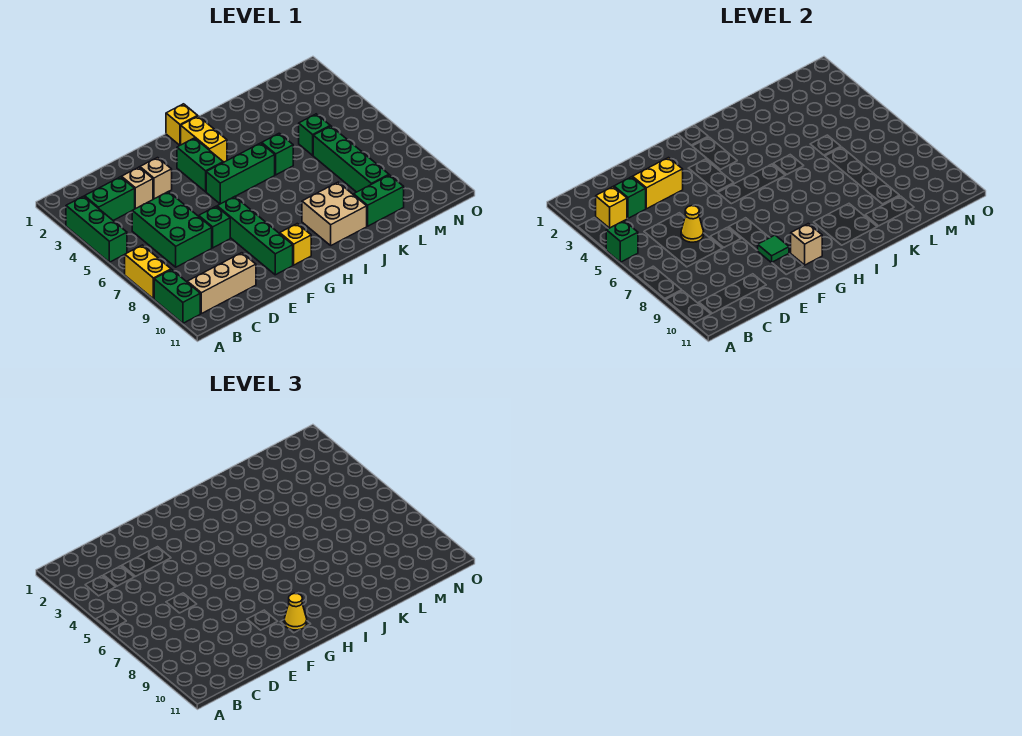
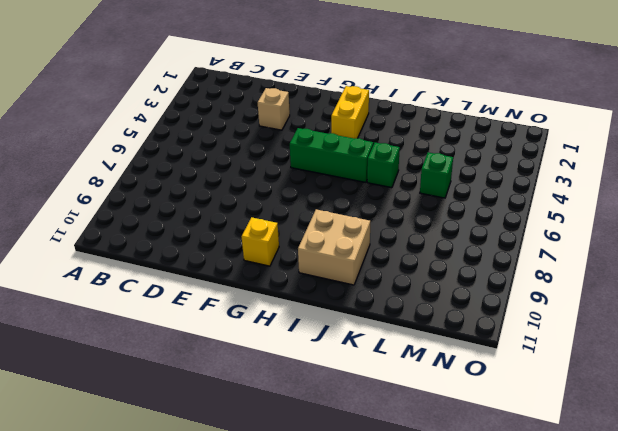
none -> green 1x3 brick [66,196,127,262]
none -> yellow 1x2 brick [125,245,171,299]
none -> green 1x2 brick [154,270,200,323]

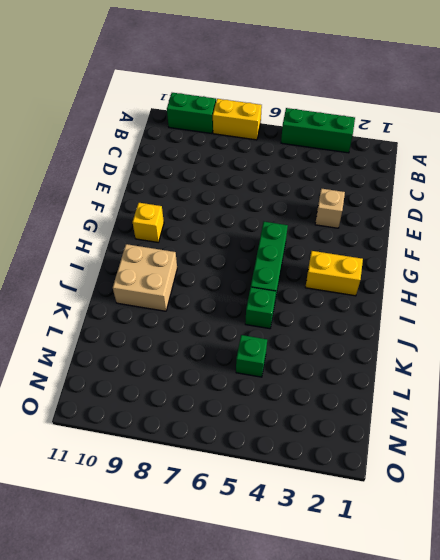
none -> green 1x2 brick [85,177,135,220]
none -> tan 1x3 brick [187,253,256,314]
none -> green 2x3 brick [132,191,212,267]

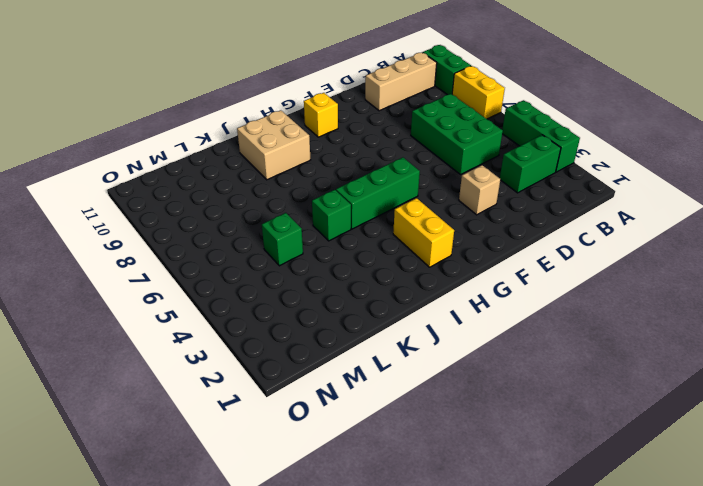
none -> tan 1x1 brick [122,167,153,209]
none -> green 1x1 brick [199,206,230,248]
none -> green 1x4 brick [217,197,293,275]

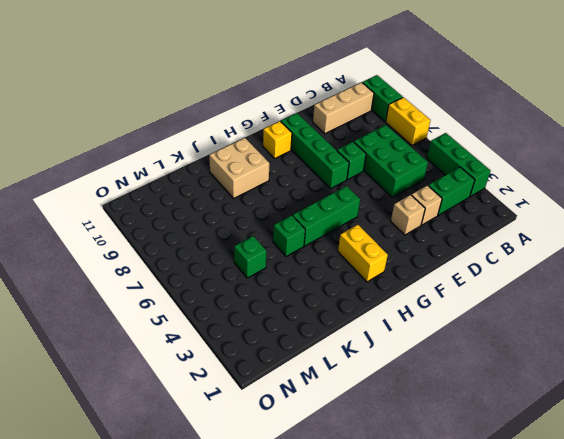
none -> green 1x2 brick [177,138,223,192]
none -> yellow 1x1 brick [166,104,197,145]
none -> green 1x2 brick [354,175,404,226]

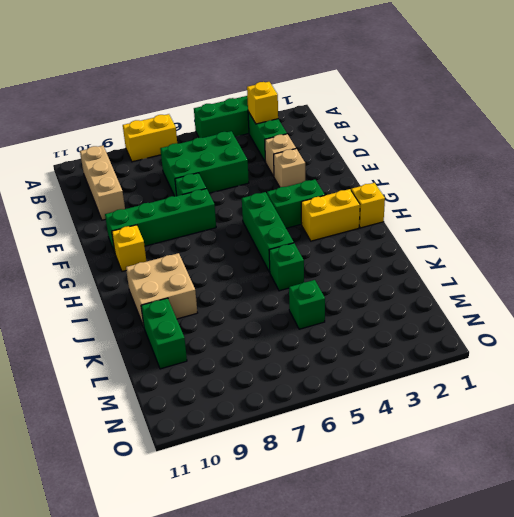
none -> green 1x2 brick [154,270,200,323]
none -> green 1x4 brick [313,126,389,192]
none -> green 1x1 brick [606,221,638,262]

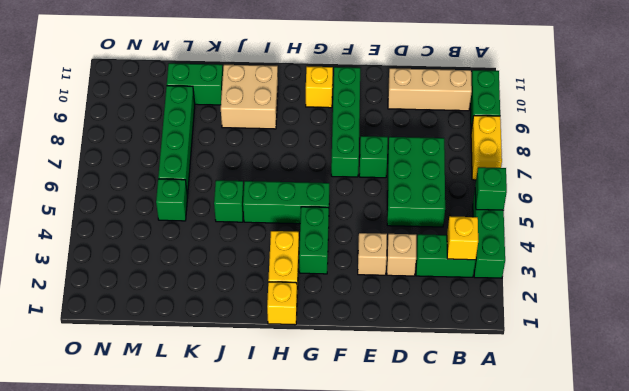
none -> green 1x1 brick [614,177,646,218]
none -> yellow 1x2 brick [633,158,683,209]
none -> yellow 1x1 cone [681,206,704,242]

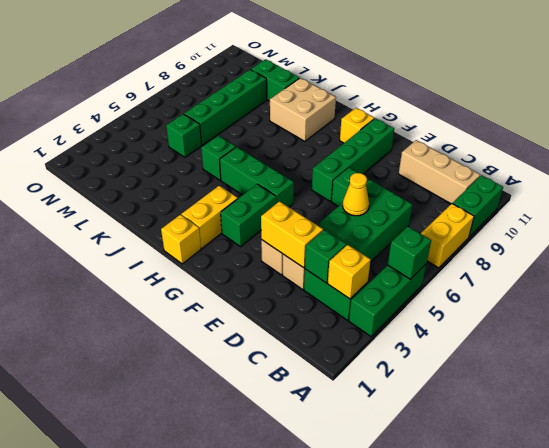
none -> green 1x1 tile [758,235,789,262]
none -> tan 1x1 brick [791,224,822,265]
none -> yellow 1x1 cone [284,593,307,630]

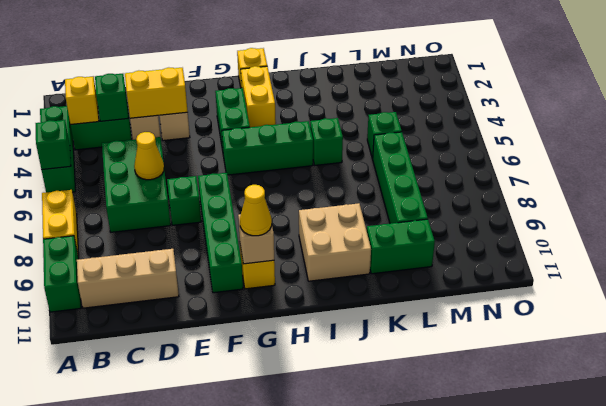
none -> green 1x1 tile [758,235,789,262]

